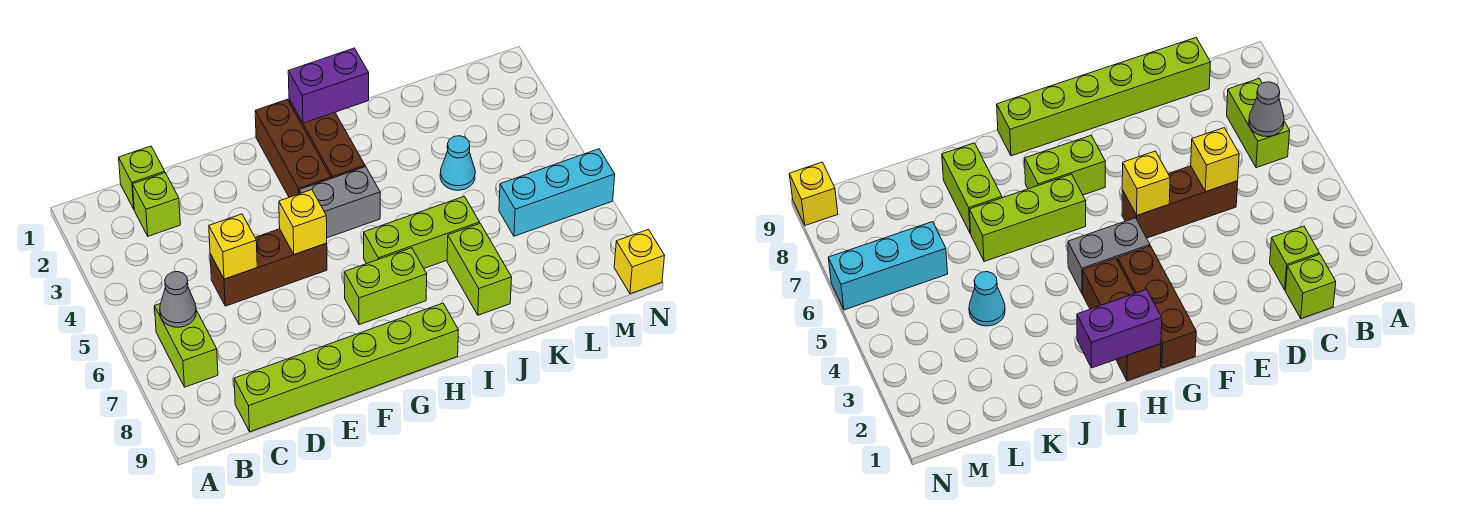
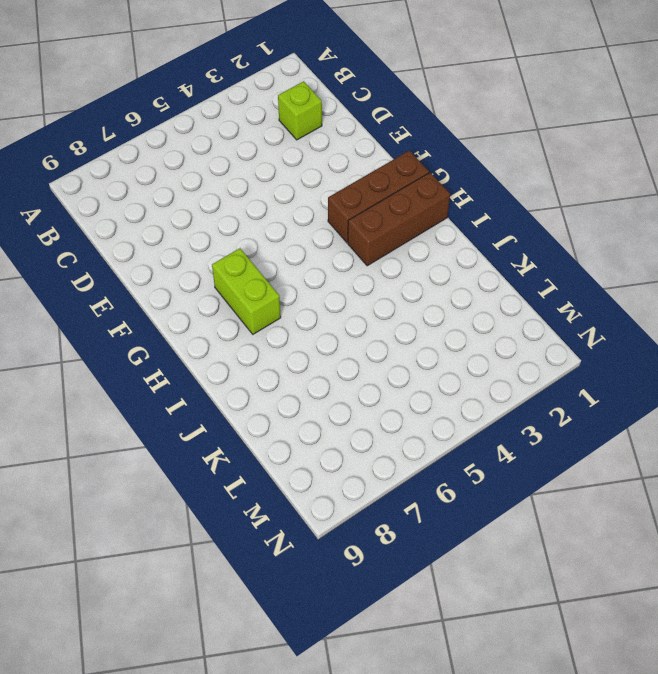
none -> lime 1x2 brick [155,304,218,387]
none -> lime 1x1 brick [119,146,165,209]
none -> lime 1x6 brick [234,303,458,432]

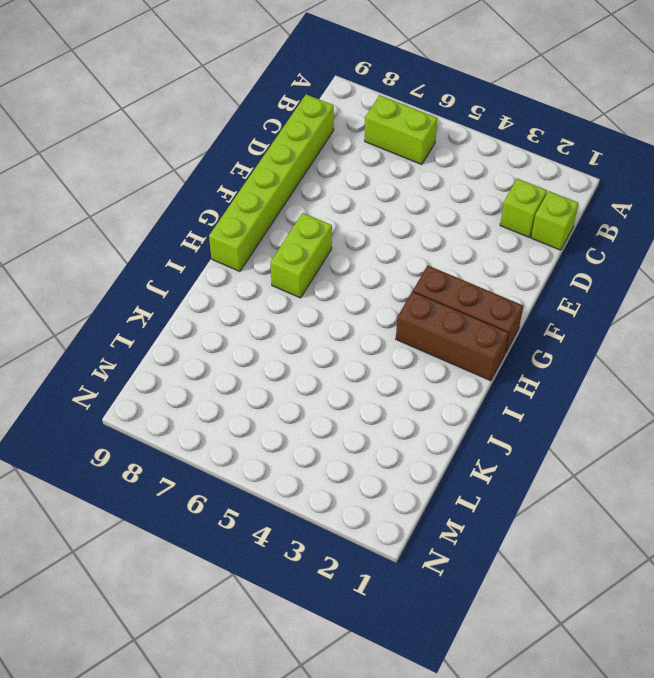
none -> brown 1x3 brick [210,229,327,306]
none -> grey 1x2 brick [299,167,380,238]
none -> lime 1x3 brick [364,196,480,268]

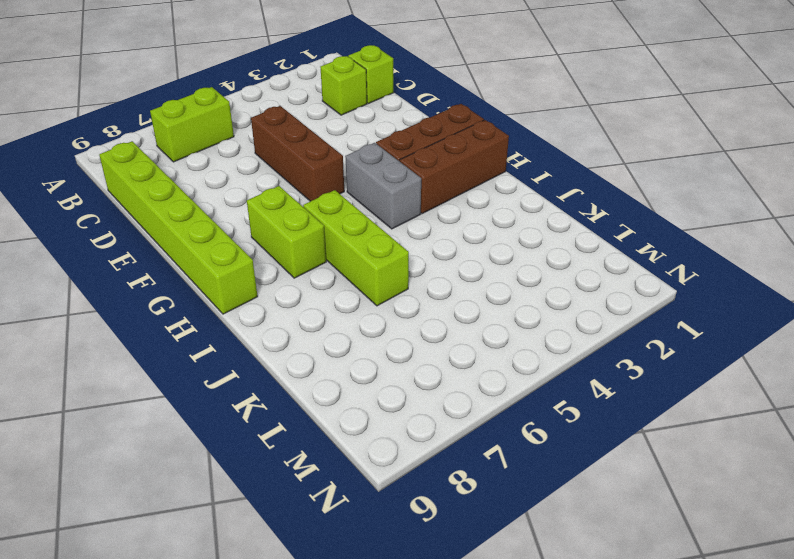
none -> lime 1x2 brick [447,224,512,315]
none -> cyan 1x1 cone [440,136,475,190]
none -> cyan 1x3 brick [499,149,615,236]

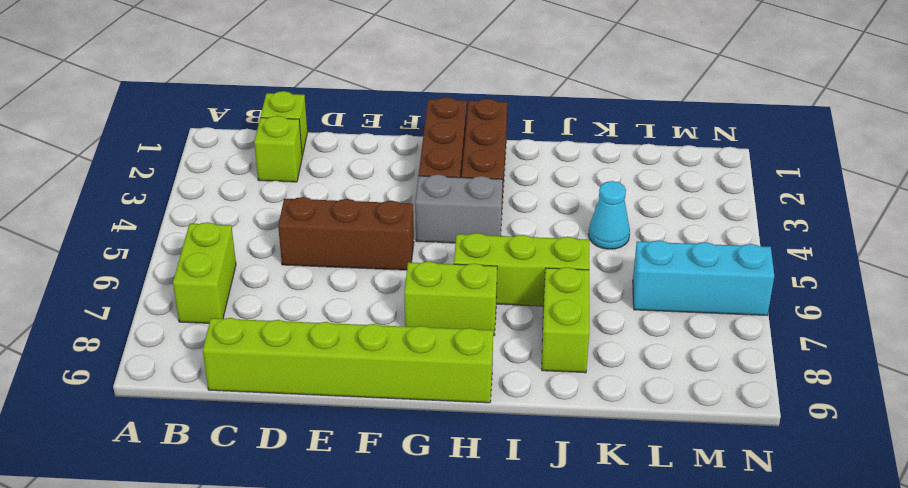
none -> yellow 1x1 brick [614,229,665,294]
none -> grey 1x1 cone [160,272,196,327]
none -> yellow 1x1 brick [209,214,257,279]

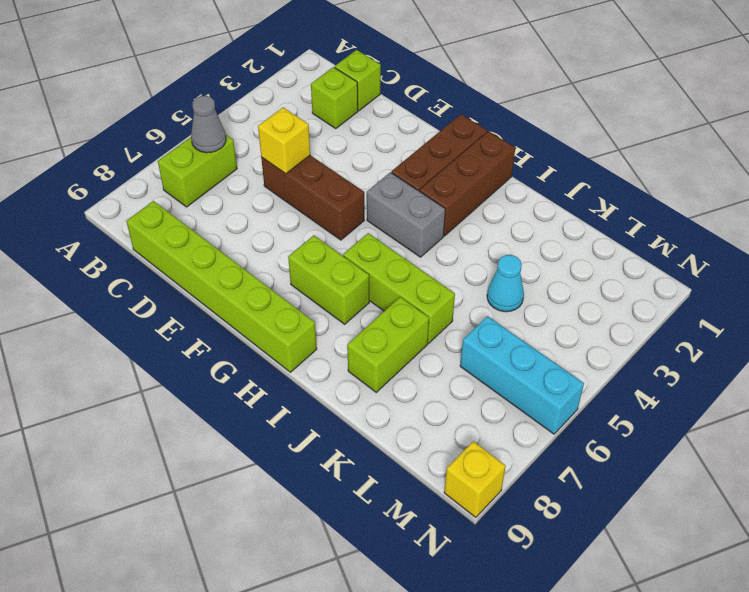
none -> yellow 1x1 brick [279,190,327,255]
none -> purple 1x2 brick [288,48,369,123]

